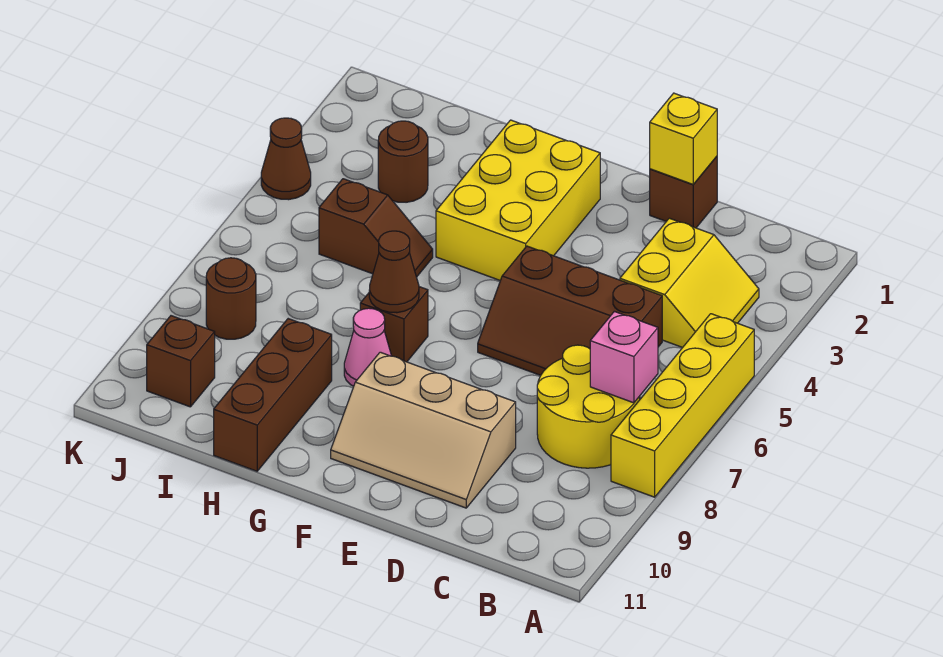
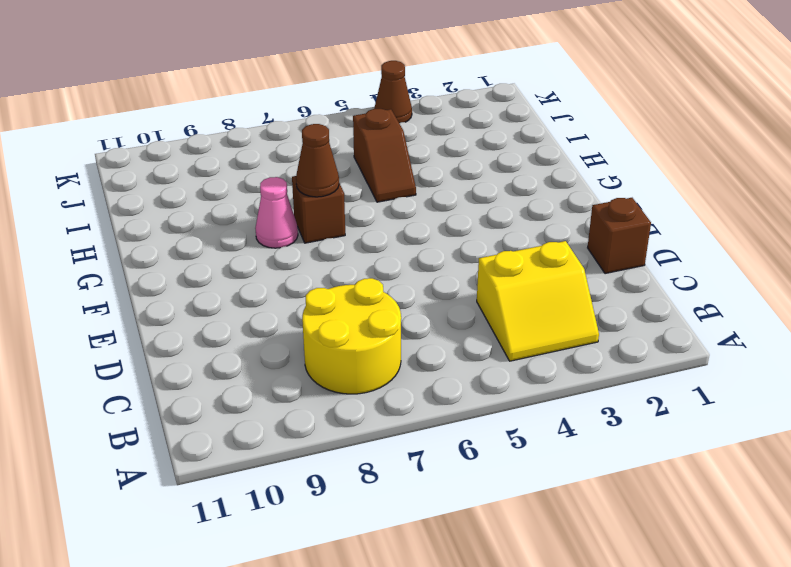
none -> yellow 1x4 brick [611,314,754,497]
none -> brown 2x3 slope [478,246,662,375]
none -> tan 2x3 slope [331,352,516,508]

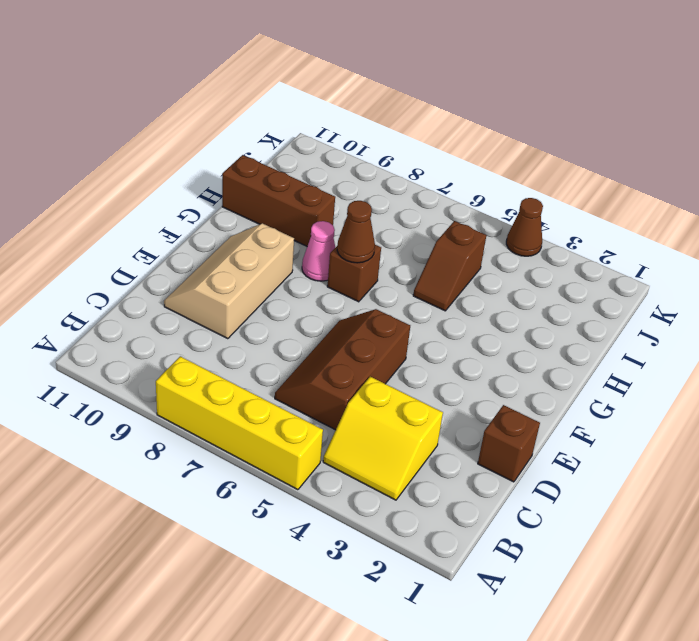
none -> yellow 2x2 round brick [537,345,640,468]
none -> yellow 2x3 brick [436,120,600,280]
none -> brown 1x1 round brick [378,121,428,202]

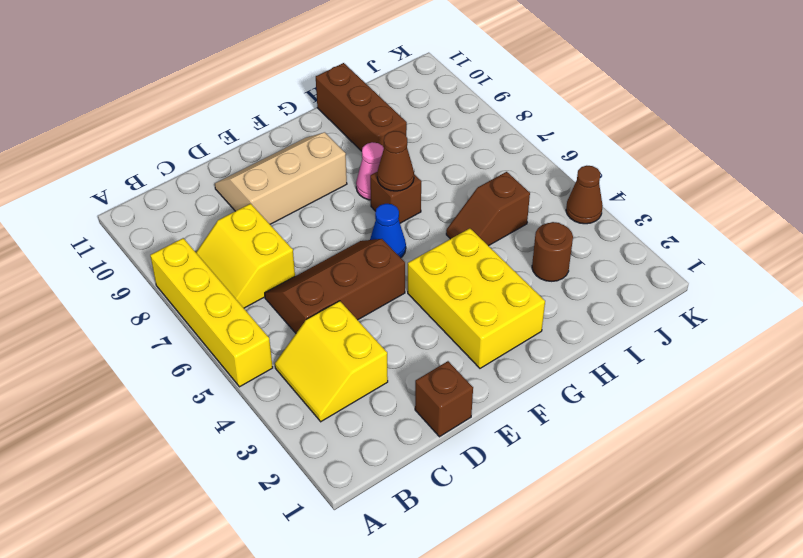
yellow 2x2 slope [196,204,295,308] -> yellow 2x2 round brick [537,345,640,468]
blue 1x1 cone [370,204,406,258] -> none
none -> brown 1x1 round brick [206,258,256,339]
none -> brown 1x1 brick [147,316,215,407]
none -> pink 1x1 brick [590,311,658,403]

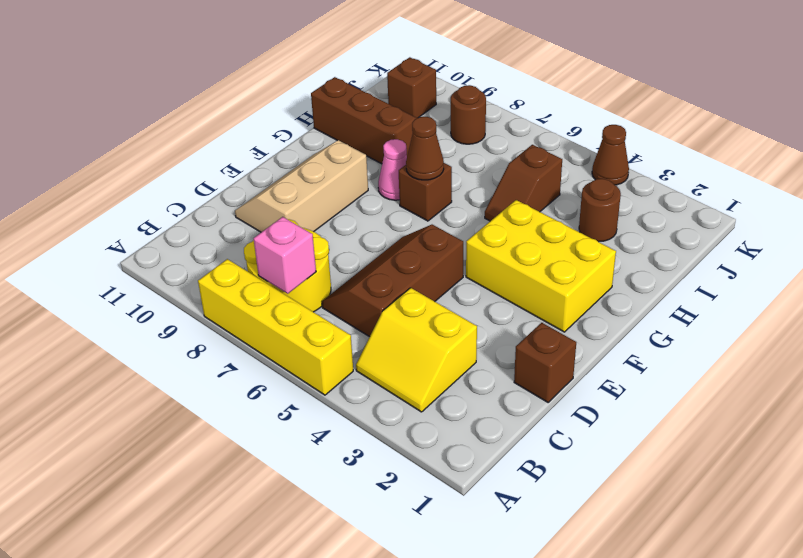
none -> yellow 1x1 brick [650,93,717,184]

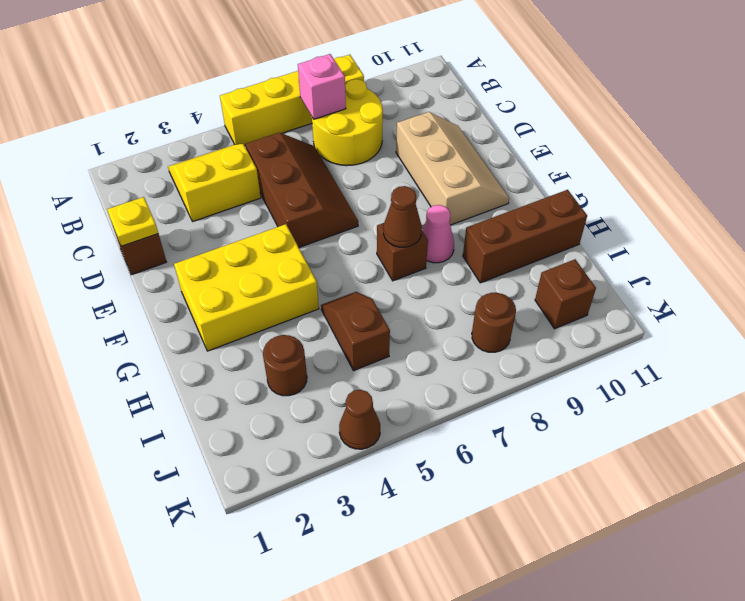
yellow 1x1 plate [107,197,158,246] -> yellow 1x1 brick [650,93,717,184]

